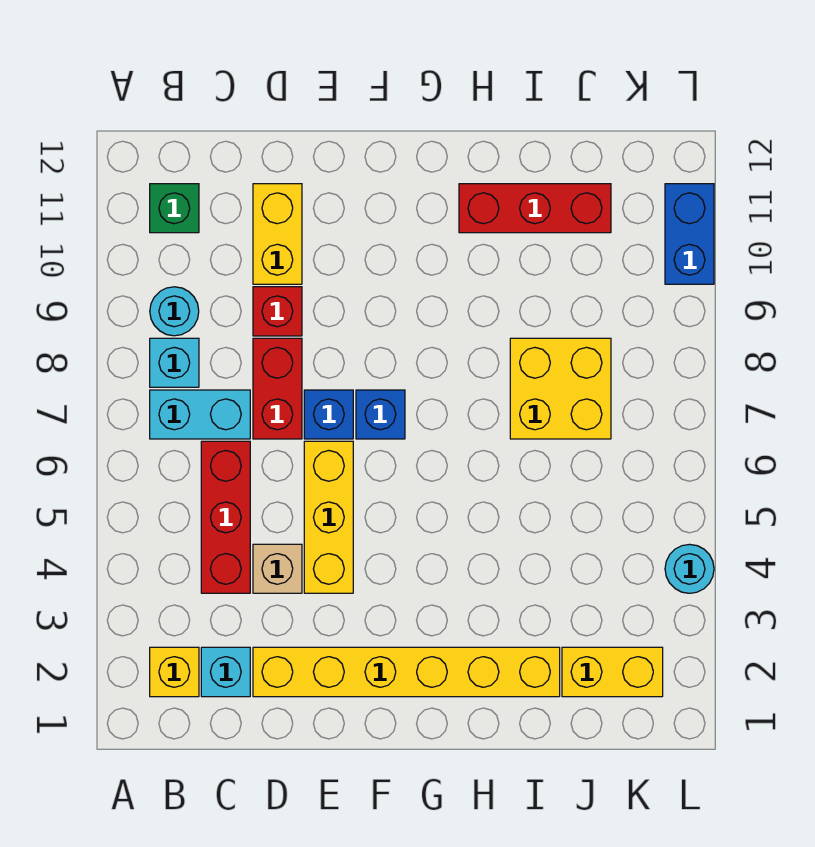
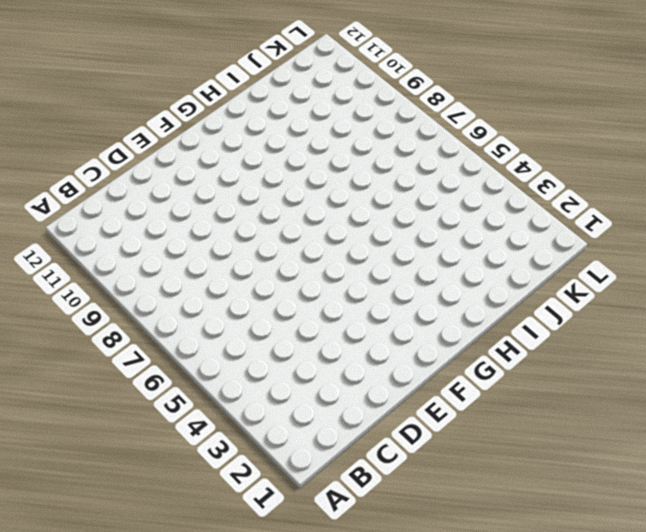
none -> yellow 1x1 brick [150,647,199,697]
none -> cyan 1x2 brick [150,390,250,439]
none -> cyan 1x1 brick [150,338,199,387]

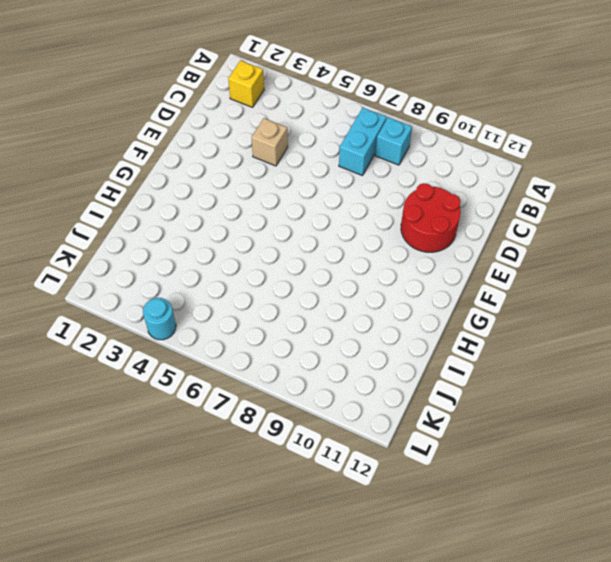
red 2x2 round brick [401,183,461,252] -> yellow 1x2 brick [253,184,302,284]
none -> cyan 1x1 round brick [150,287,199,336]
none -> green 1x1 brick [150,184,199,233]
none -> cyan 1x1 brick [201,647,250,697]

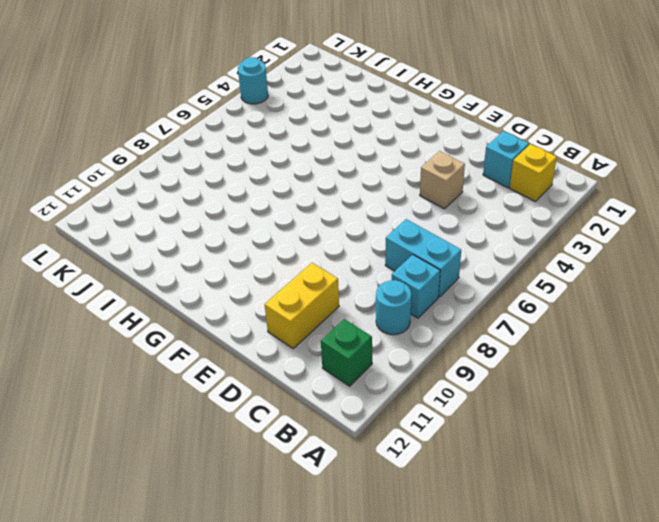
none -> red 1x3 brick [201,441,250,593]
none -> yellow 1x6 brick [253,647,560,697]
none -> red 1x2 brick [253,338,302,439]

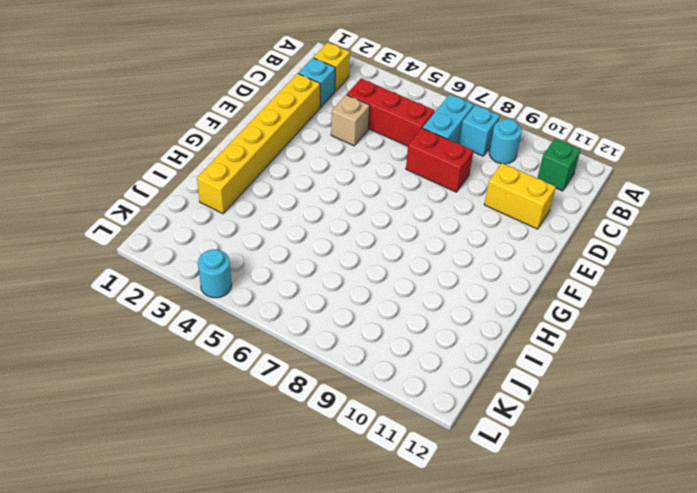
none -> red 1x1 brick [253,287,302,336]
none -> yellow 1x3 brick [304,441,353,593]
none -> blue 1x1 brick [304,390,353,439]

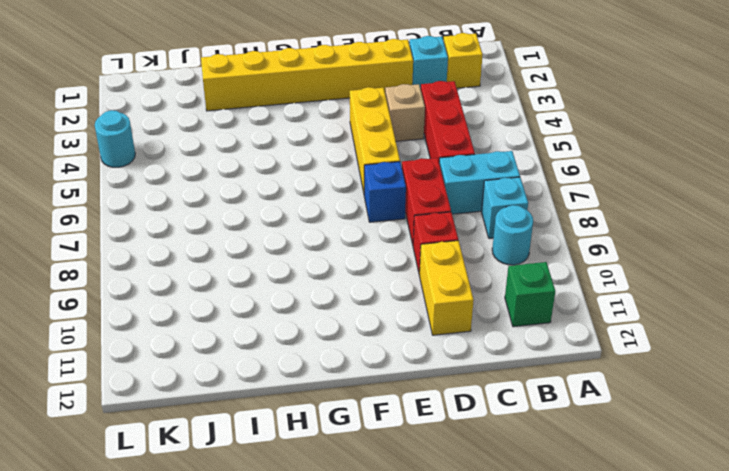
none -> blue 1x1 brick [356,390,405,439]
none -> red 1x3 brick [459,184,611,233]
none -> yellow 2x2 brick [510,338,611,439]

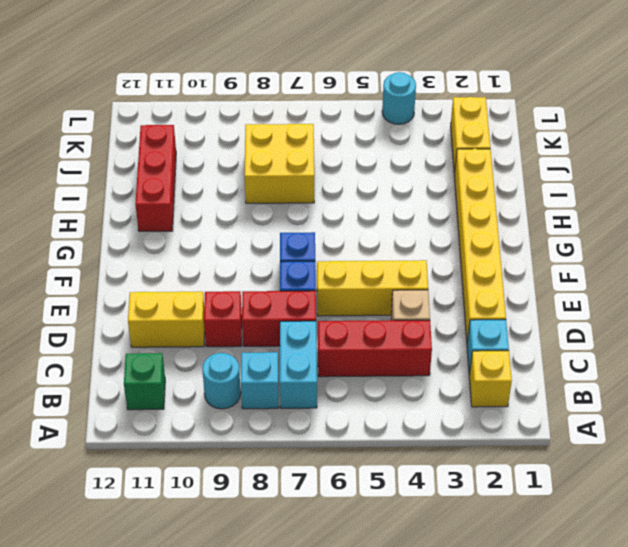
none -> blue 1x2 brick [665,184,714,284]

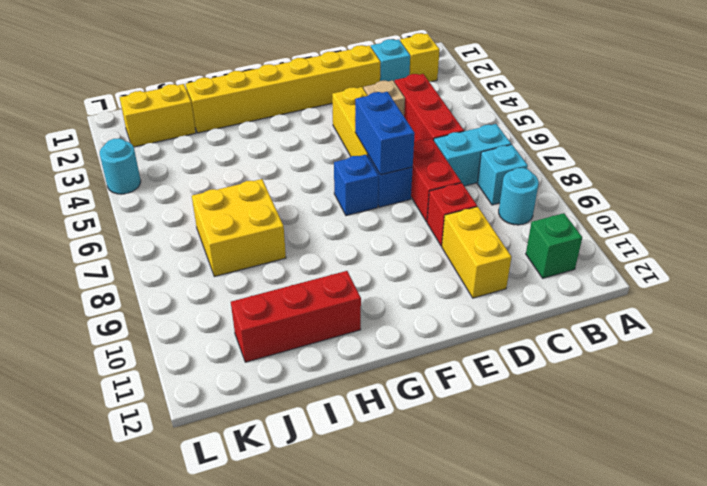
blue 1x2 brick [355,92,415,175] -> blue 1x2 brick moved to [665,184,714,284]

